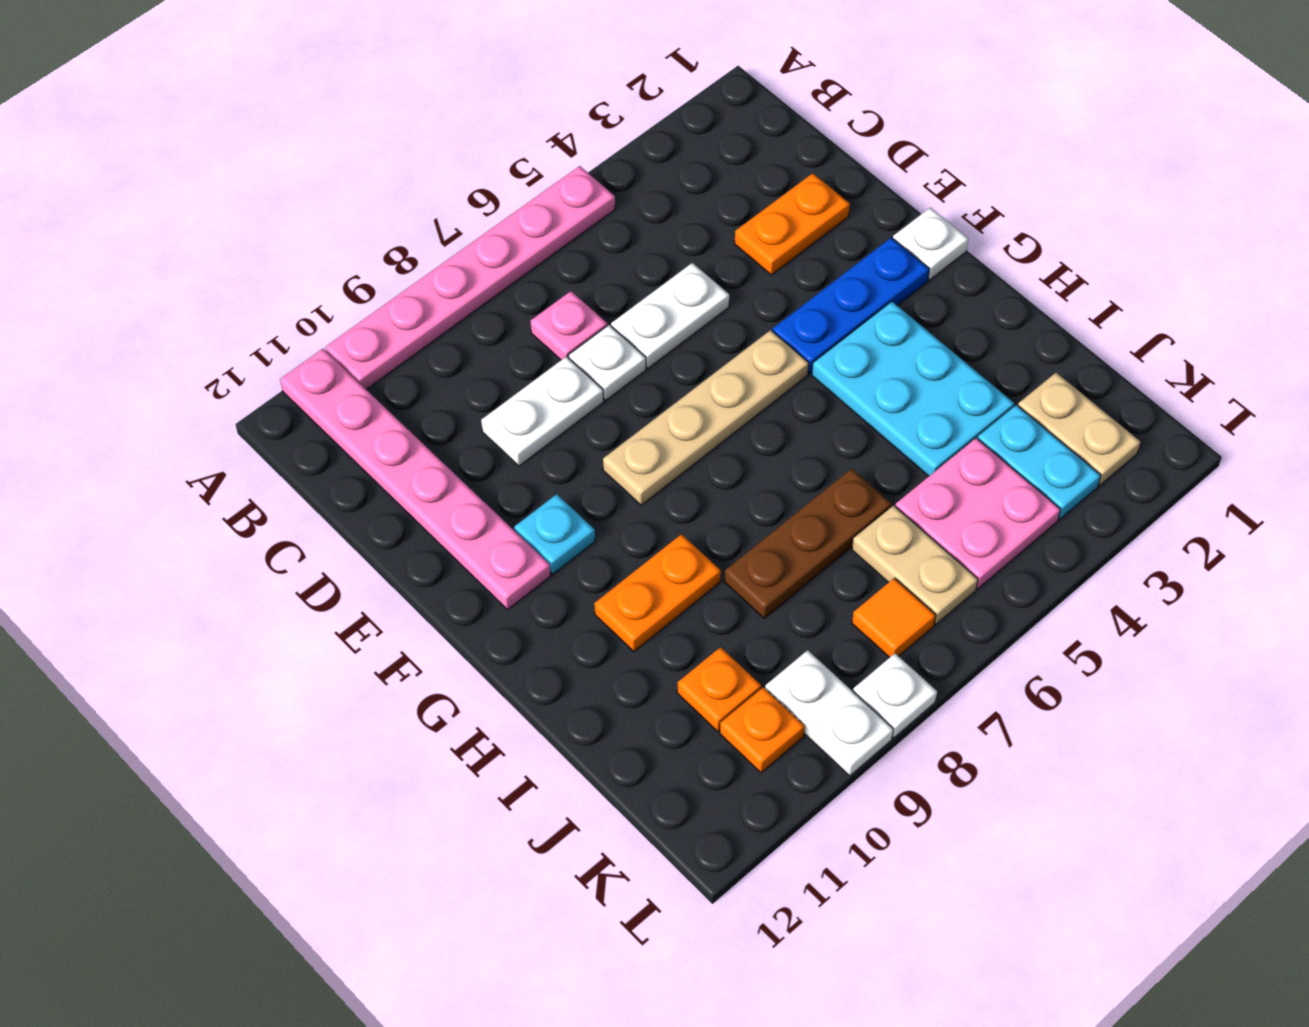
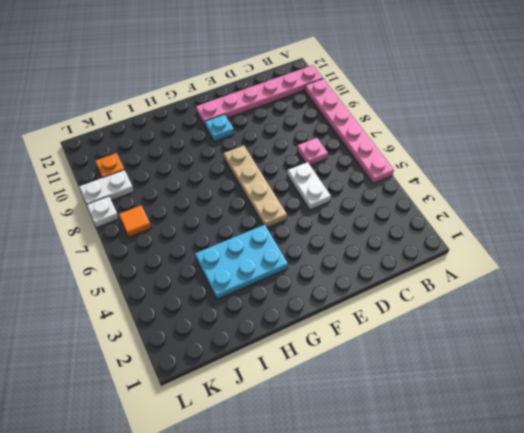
none -> orange 1x2 plate [735,173,850,275]
none -> white 1x1 plate [569,325,646,400]
none -> white 1x2 plate [481,356,604,466]

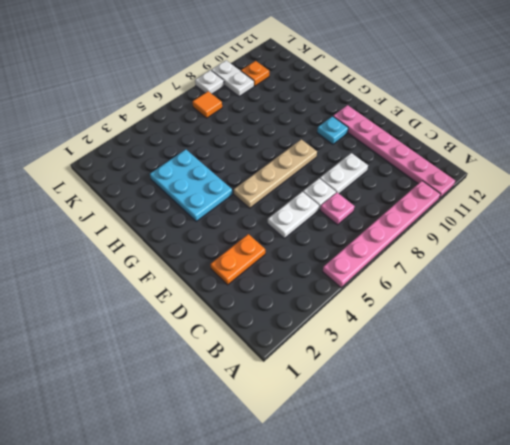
none -> white 1x1 plate [893,208,968,280]
none -> blue 1x3 plate [773,237,929,373]
none -> orange 1x2 plate [594,534,721,652]

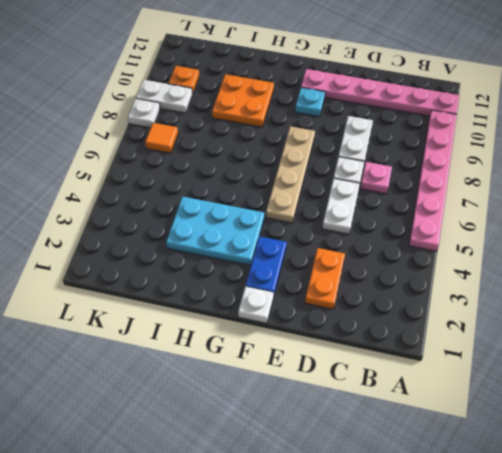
blue 1x2 plate [246,236,287,294] -> blue 1x3 plate [773,237,929,373]
orange 2x2 plate [212,74,274,127] -> orange 1x2 plate [594,534,721,652]
none -> brown 1x3 plate [724,469,892,619]
none -> tan 1x2 plate [1018,373,1141,485]
none -> cyan 1x2 plate [978,405,1101,519]

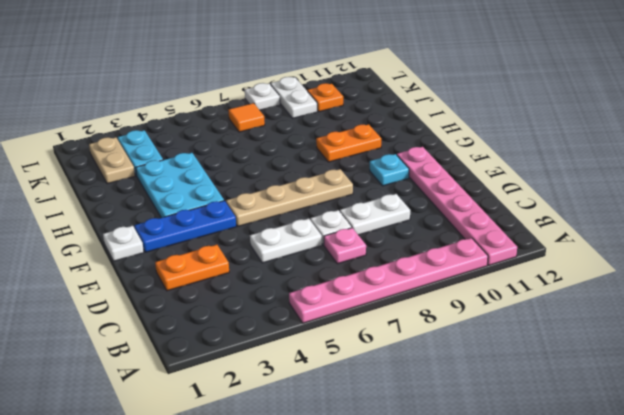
none -> brown 1x3 plate [724,469,892,619]
none -> pink 2x2 plate [895,438,1061,589]
none -> tan 1x2 plate [852,505,978,624]

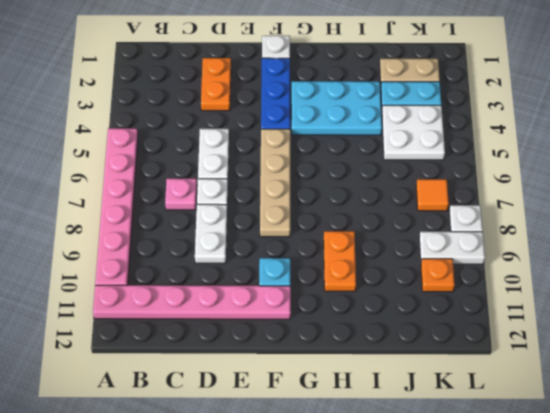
white 2x2 plate [382,105,445,160] -> pink 2x2 plate [895,438,1061,589]
none -> brown 1x3 plate [724,469,892,619]
none -> tan 1x2 plate [852,505,978,624]
none -> orange 1x1 plate [677,647,761,732]

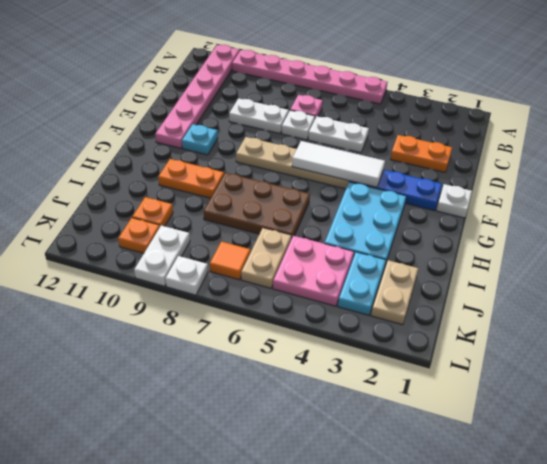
white 1x3 tile [292,141,385,187] -> none
brown 2x3 plate [204,173,310,239] -> brown 1x3 plate [724,469,892,619]

